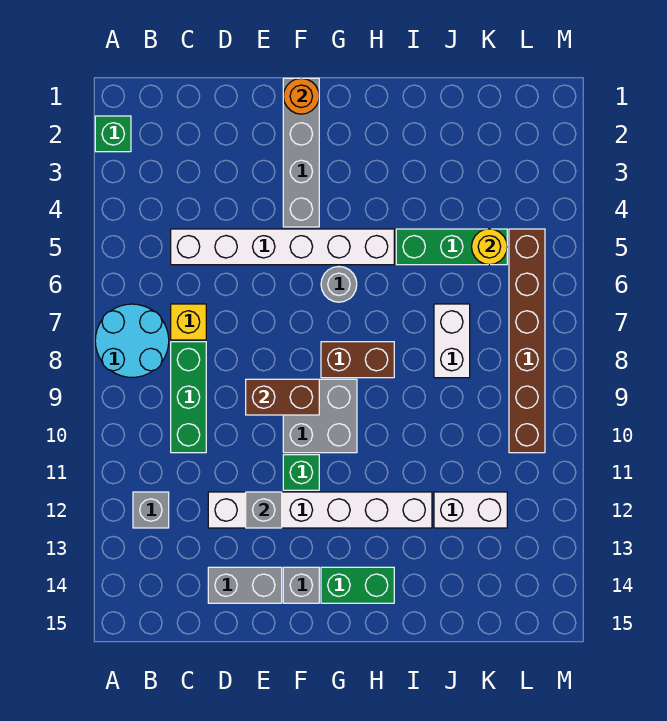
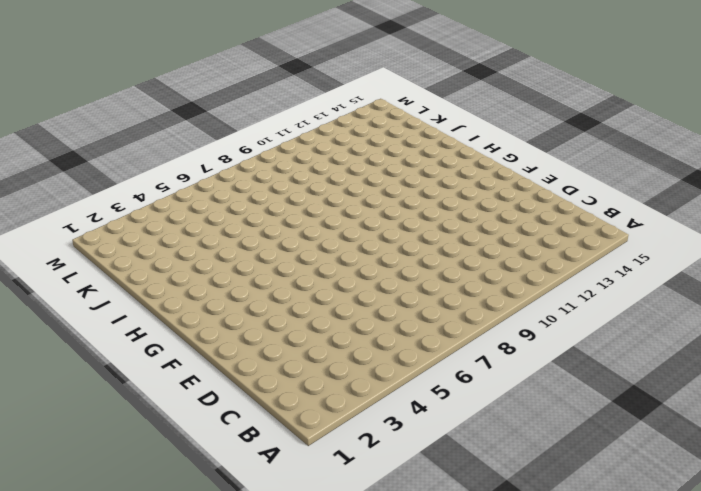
none -> green 1x1 brick [95,116,131,152]
none -> cyan 2x2 round brick [95,304,169,377]
none -> grey 1x1 brick [133,492,169,528]

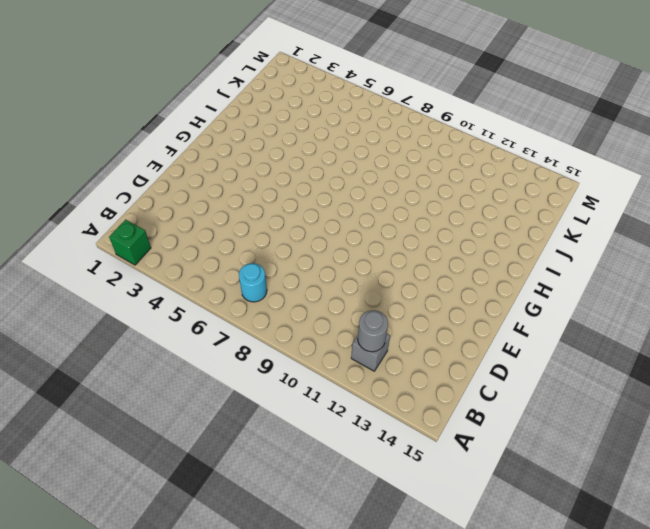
cyan 1x1 round brick [239,263,267,302] -> cyan 2x2 round brick [95,304,169,377]
grey 1x1 round brick [358,310,388,352] -> grey 1x1 round brick moved to [321,267,357,302]
none -> white 1x6 brick [171,229,394,265]
none -> yellow 1x1 brick [171,304,206,340]
none -> green 1x3 brick [171,342,206,453]

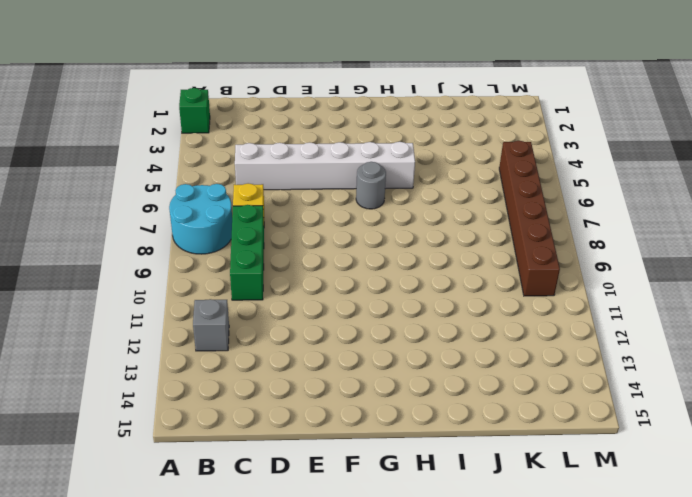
none -> white 1x6 brick [208,492,432,528]
none -> grey 1x2 brick [208,567,282,603]
none -> grey 1x4 brick [283,78,319,227]

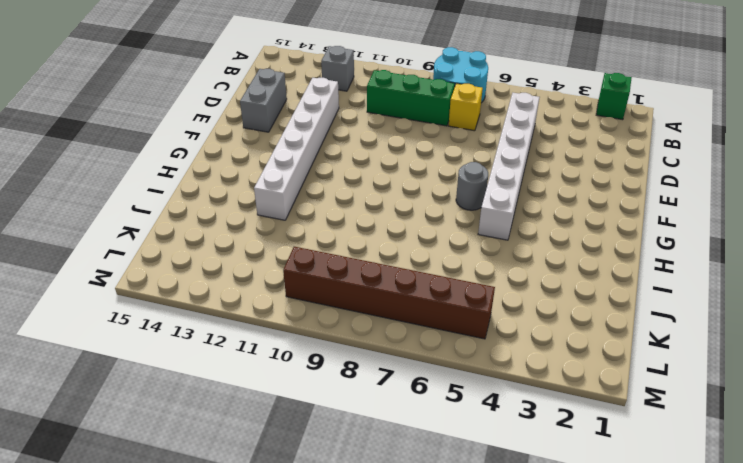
none -> grey 1x4 brick [283,78,319,227]
none -> grey 2x2 brick [283,379,357,453]
none -> green 1x1 brick [283,455,319,490]

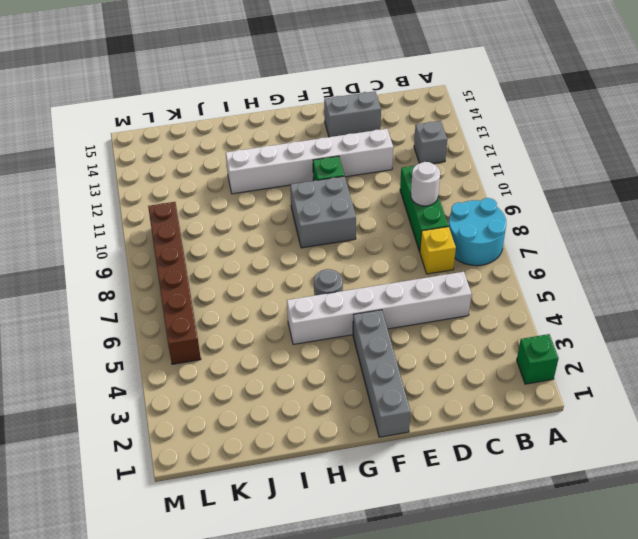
white 1x1 round brick [411,162,440,206] -> none
none -> grey 1x1 brick [283,567,319,603]
none -> brown 1x2 brick [321,342,394,378]
none -> green 1x2 brick [321,567,394,603]

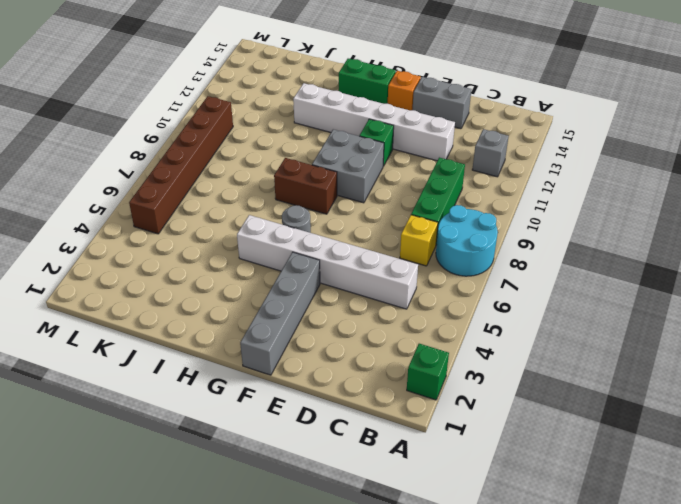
orange 1x1 brick [388,71,421,110] -> grey 1x1 brick [283,567,319,603]
none -> green 1x3 brick [396,229,507,265]
none -> white 1x2 brick [434,304,470,378]
none -> white 1x2 brick [434,492,507,528]

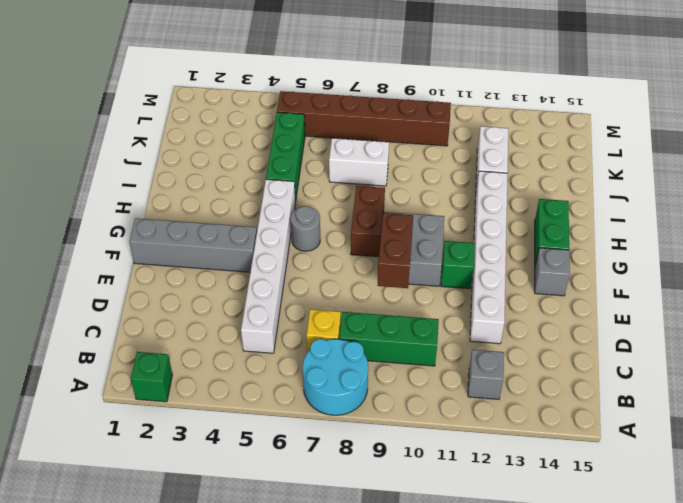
none -> grey 1x2 brick [208,567,282,603]
none -> grey 1x1 brick [246,492,282,528]
none -> orange 1x1 round brick [283,78,319,114]

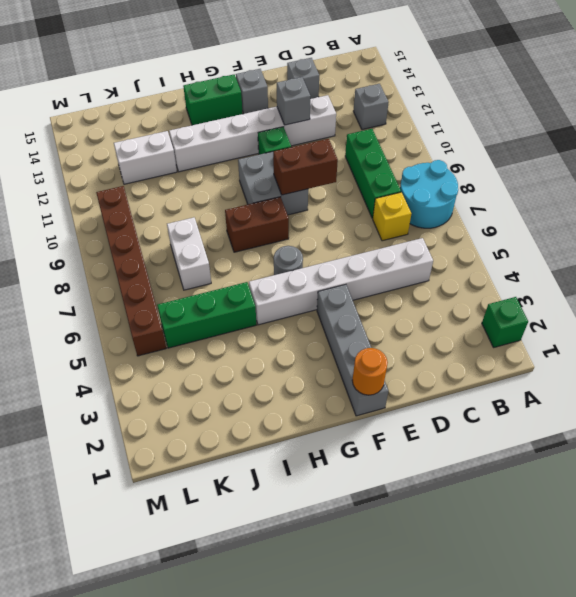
grey 1x1 brick [287,58,319,99] -> grey 1x2 brick [208,567,282,603]
none -> yellow 1x1 round brick [472,229,507,265]

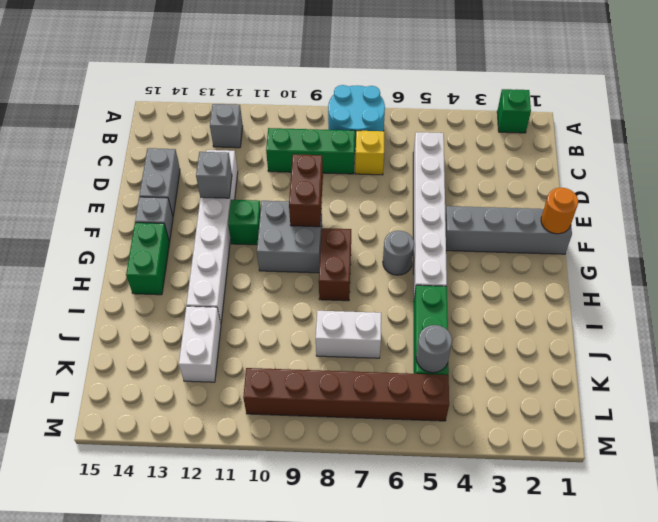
grey 1x1 round brick [416,325,452,373] -> yellow 1x1 round brick [472,229,507,265]

